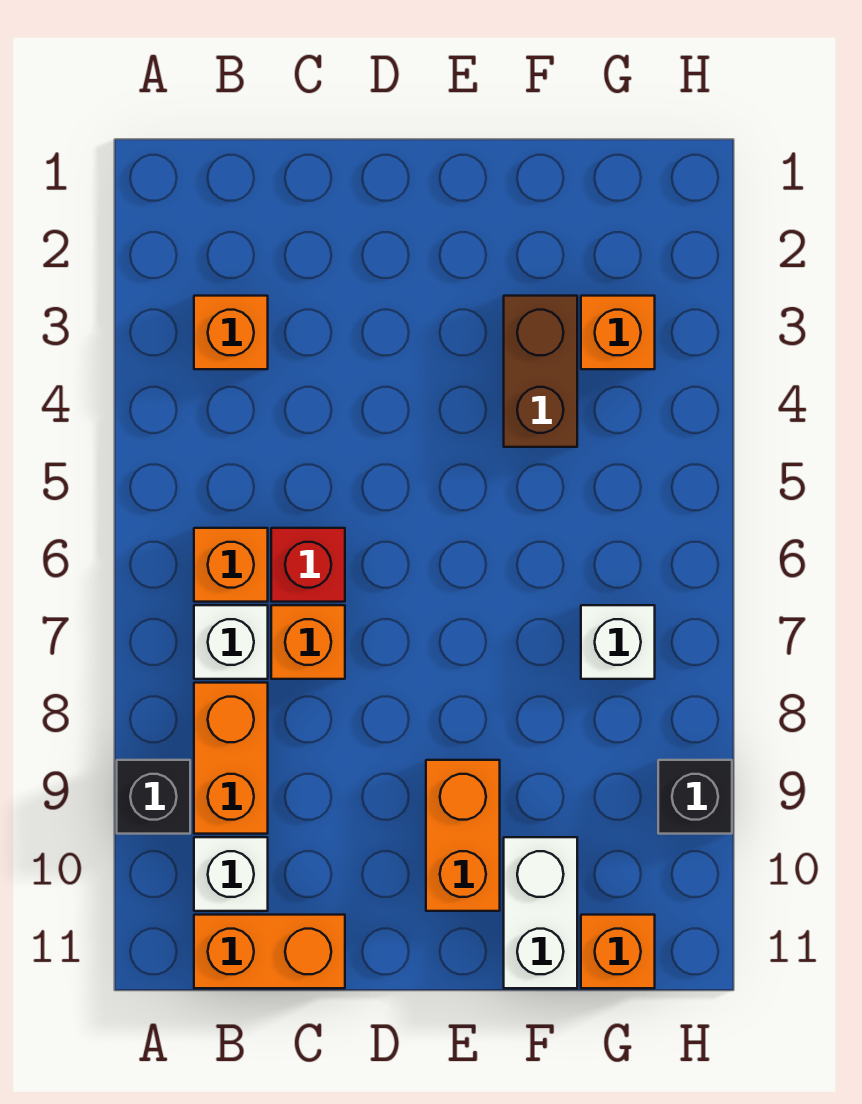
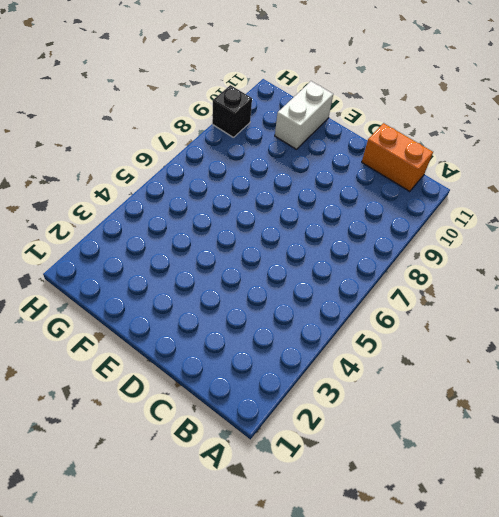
none -> black 1x1 brick [117,760,190,834]
none -> orange 1x1 brick [194,296,268,369]
none -> orange 1x1 brick [194,528,268,602]

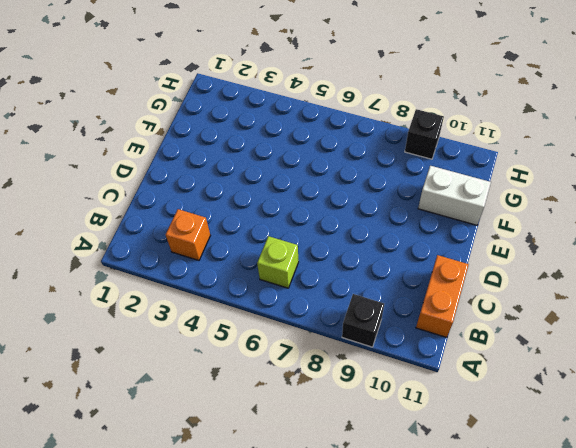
lime 1x1 brick [257,236,299,288] -> orange 1x1 brick [194,528,268,602]
none -> white 1x1 brick [194,605,268,679]
none -> orange 1x2 brick [194,683,268,834]
none -> white 1x1 brick [194,837,268,911]

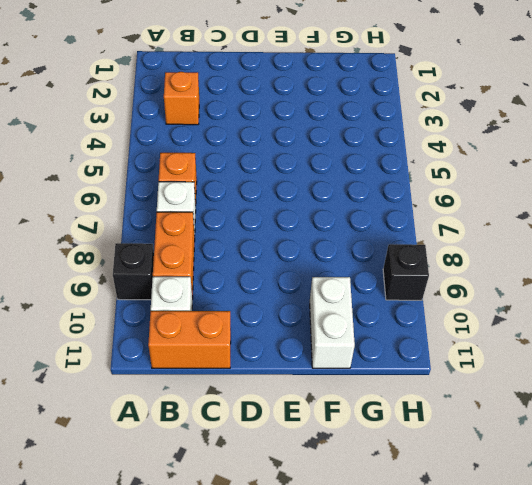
none -> red 1x1 brick [271,528,345,602]
none -> orange 1x1 brick [271,605,345,679]
none -> orange 1x2 brick [426,760,500,911]

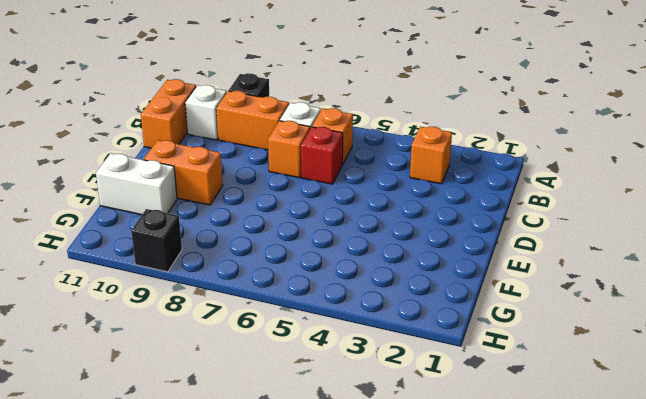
none -> brown 1x2 brick [504,296,577,447]
none -> orange 1x1 brick [581,296,655,369]
none -> white 1x1 brick [581,605,655,679]

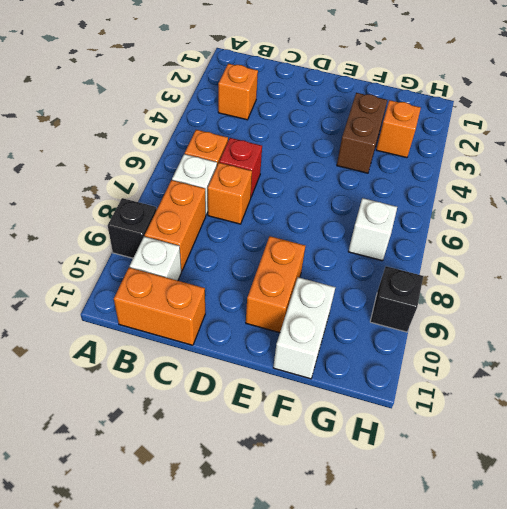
none -> orange 1x1 brick [581,915,655,988]

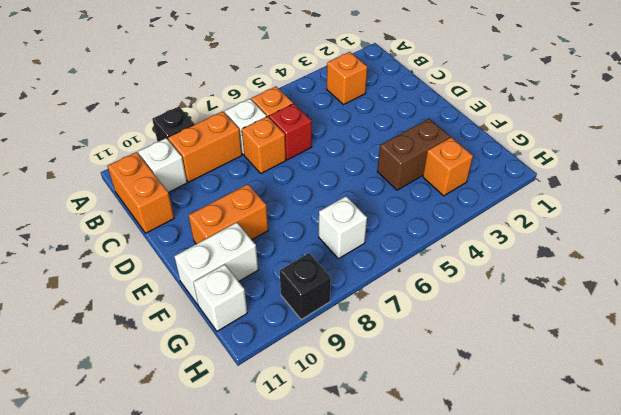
white 1x1 brick [193,264,247,331] -> orange 1x1 brick [581,915,655,988]

